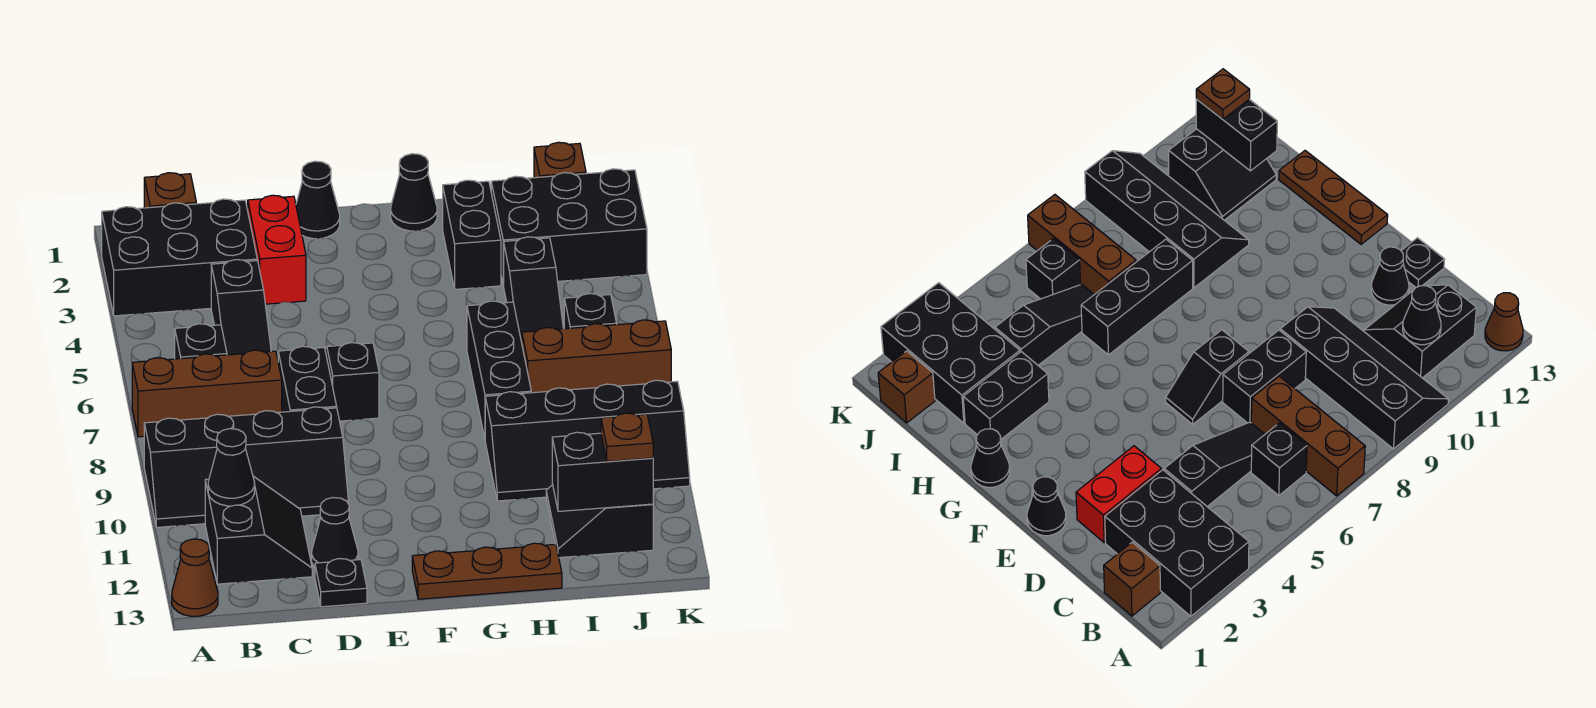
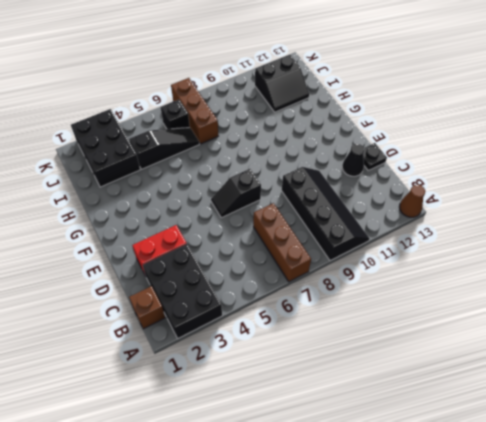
none -> black 1x1 brick [175,324,227,359]
none -> black 2x2 slope [205,476,312,584]
none -> black 1x3 slope [211,260,271,355]

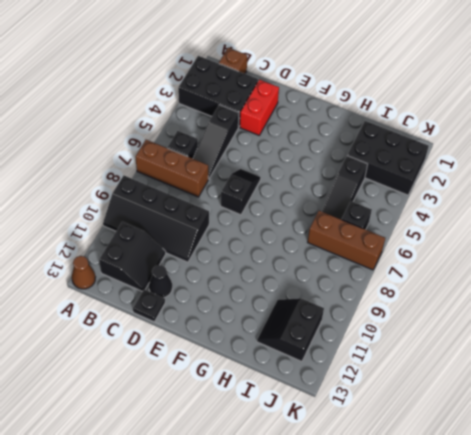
none -> black 1x2 brick [278,346,337,412]
none -> black 1x1 cone [296,161,340,239]
none -> brown 1x3 plate [412,543,562,599]

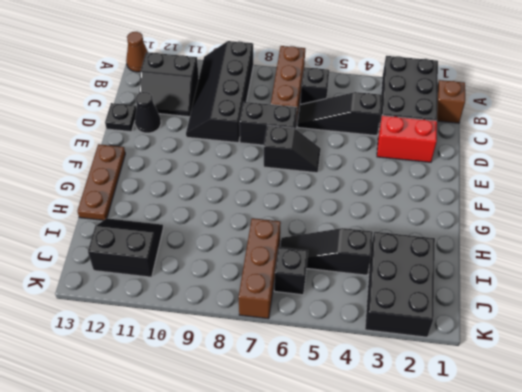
none -> black 1x1 cone [296,161,340,239]
none -> black 1x1 cone [391,154,437,231]
none -> black 1x2 brick [443,180,501,289]

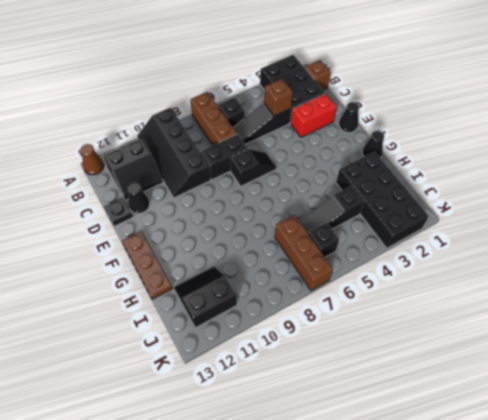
brown 1x1 brick [264,79,293,116] -> brown 1x1 brick moved to [534,142,586,178]
none -> black 1x3 brick [467,301,531,438]
none -> black 2x4 slope [485,380,690,501]
none -> black 1x1 cone [208,429,255,506]

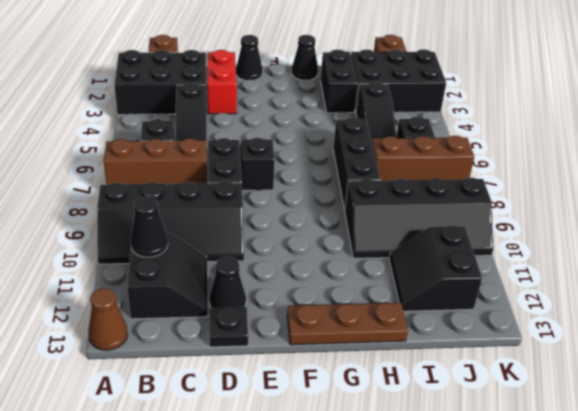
none -> black 1x2 brick [552,432,653,511]
none -> brown 1x1 plate [601,413,653,461]

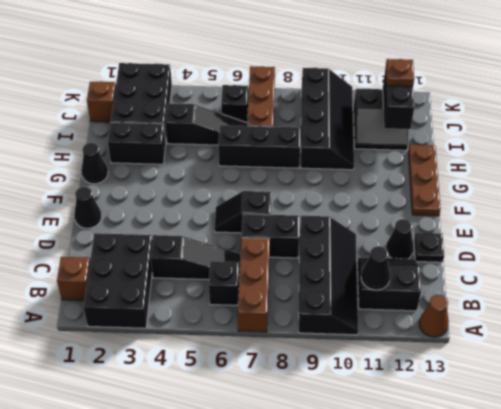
none -> red 1x2 brick [248,195,306,304]

